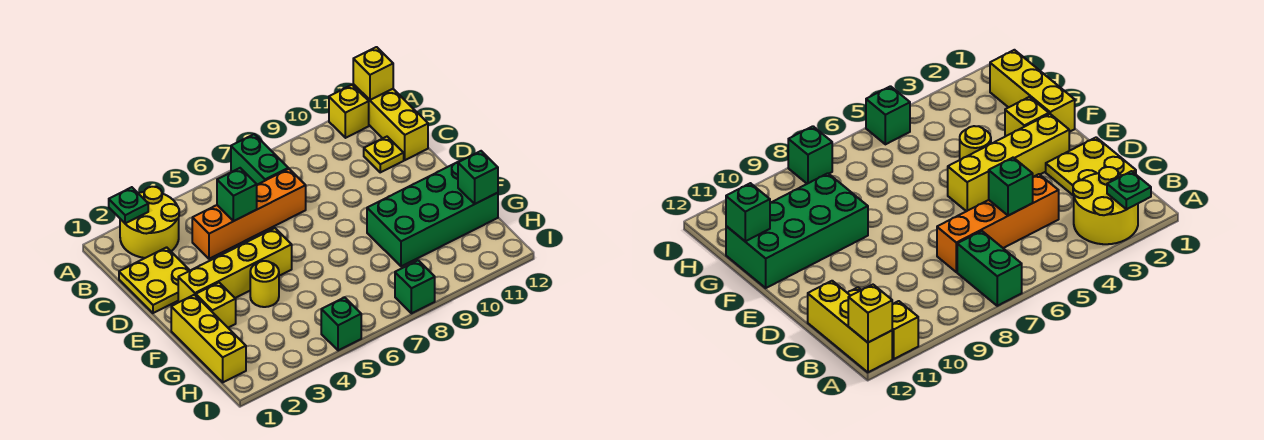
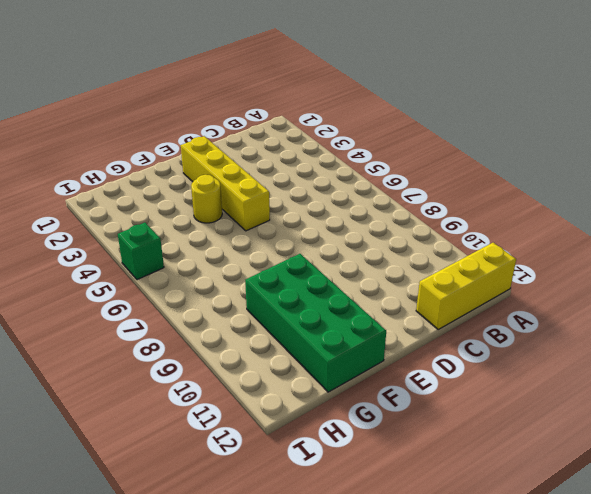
none -> yellow 2x2 round brick [120,187,179,258]
none -> green 1x2 brick [231,134,288,185]
none -> yellow 1x1 brick [329,85,369,138]

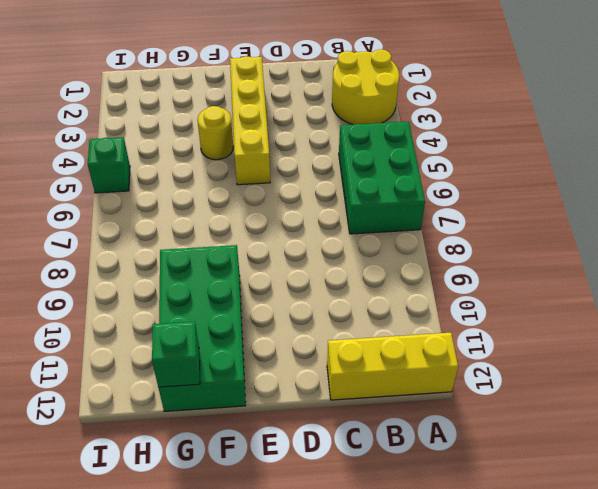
green 2x3 brick [339,122,425,234] -> green 1x2 brick [231,134,288,185]
none -> yellow 1x1 brick [329,85,369,138]
none -> yellow 2x2 plate [119,247,190,313]
none -> orange 1x4 brick [192,169,306,259]

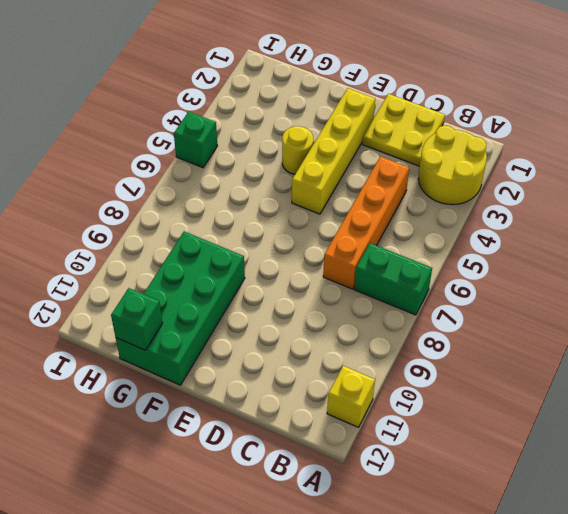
none -> yellow 1x3 brick [353,84,428,160]
none -> yellow 1x1 plate [364,137,404,172]
none -> yellow 1x3 brick [171,295,246,382]

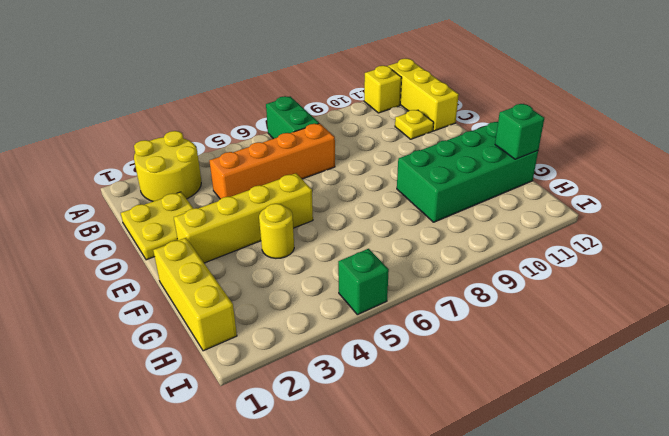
none -> yellow 1x1 brick [196,283,236,328]
none -> green 1x1 brick [395,260,435,313]
none -> green 1x1 plate [109,187,148,223]

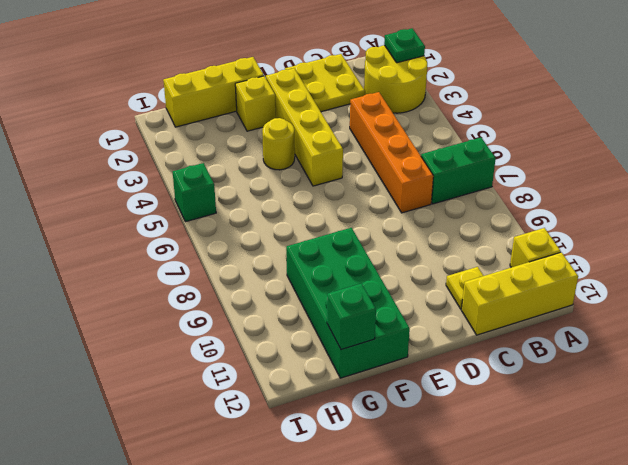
none -> green 1x1 brick [395,260,435,313]
none -> yellow 1x1 brick [353,47,393,100]
none -> green 1x1 brick [217,168,257,221]

